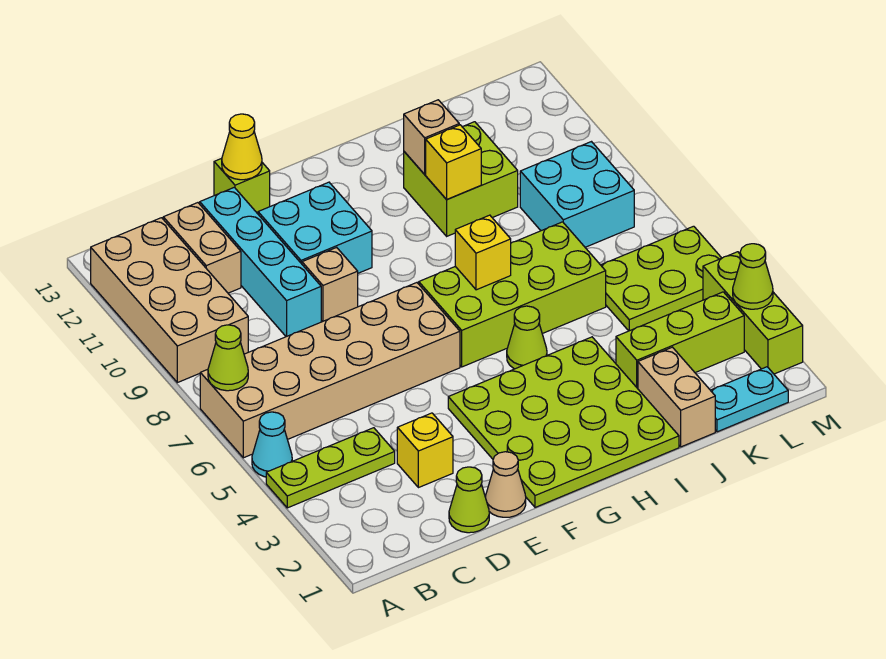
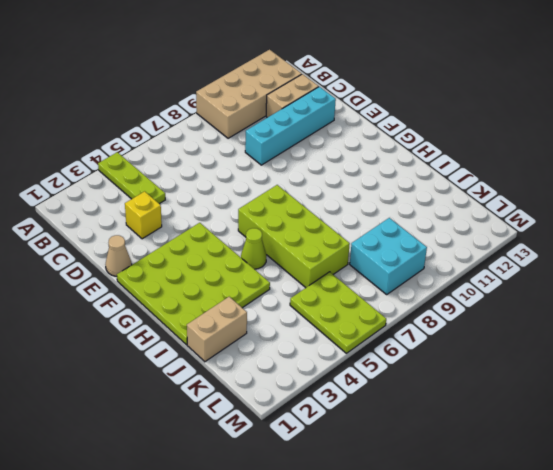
none -> cyan 1x1 cone [252,412,292,477]
none -> tan 2x6 brick [200,283,460,458]
none -> lime 1x1 cone [449,467,489,533]

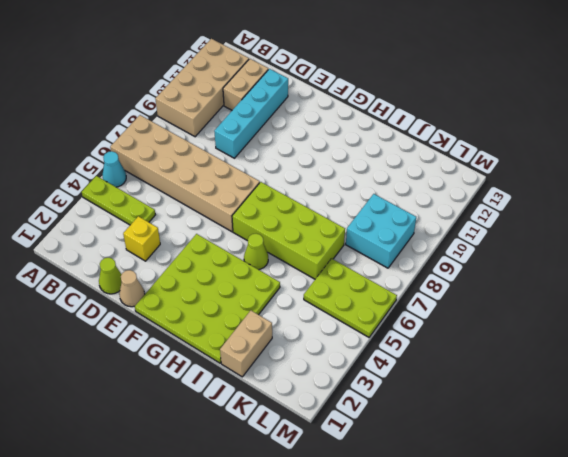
none -> tan 1x1 brick [302,247,358,322]
none -> cyan 2x2 brick [258,182,372,273]
none -> lime 1x1 brick [214,159,270,213]

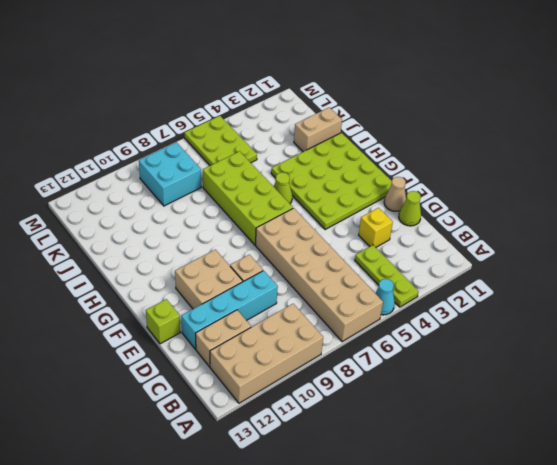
tan 2x2 brick [175,250,243,309] -> cyan 2x2 brick [258,182,372,273]
none -> lime 2x2 brick [404,122,518,236]
none -> lime 1x3 brick [616,292,744,389]
none -> cyan 1x2 plate [711,367,788,432]

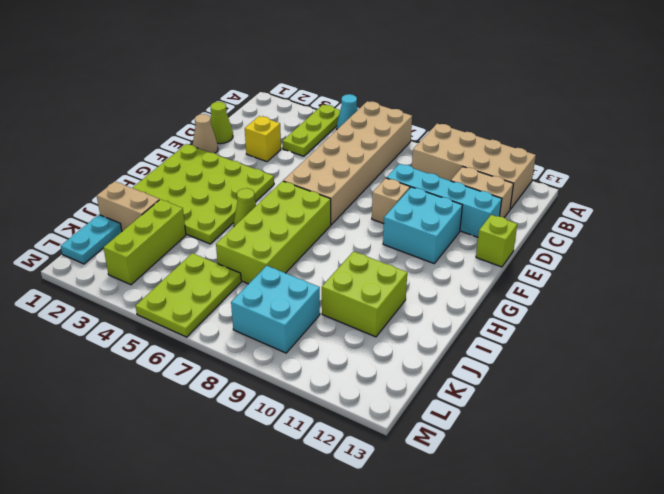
none -> lime 1x3 brick [703,252,803,374]
none -> lime 1x1 cone [208,325,248,391]
none -> yellow 1x1 cone [222,114,262,180]

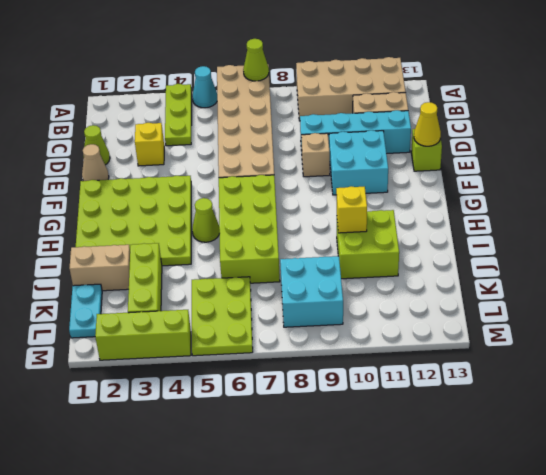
none -> yellow 1x1 brick [455,215,511,290]
none -> tan 1x1 brick [404,100,459,174]
none -> lime 1x1 cone [733,244,773,309]

